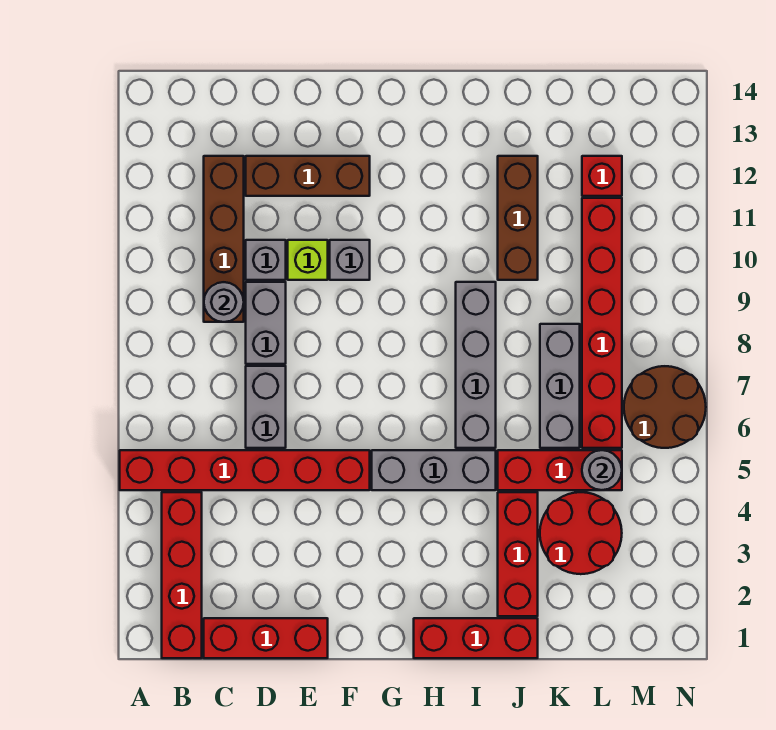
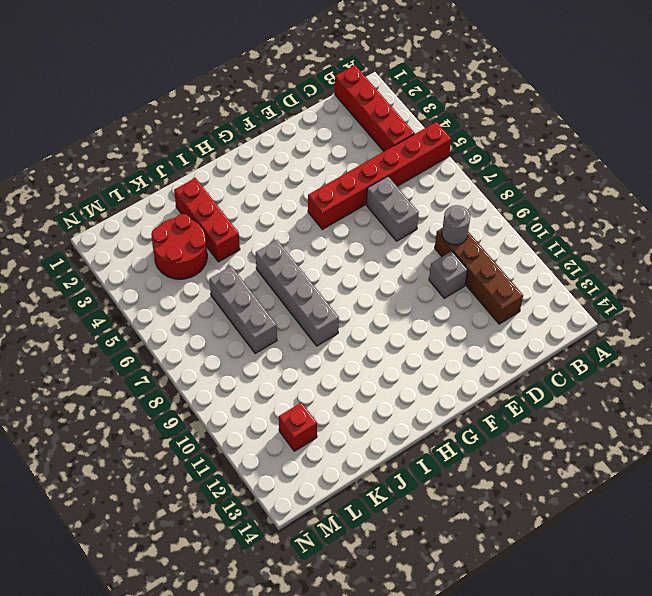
none -> red 1x3 brick [204,618,328,658]
none -> grey 1x2 brick [246,282,286,364]
none -> brown 1x3 brick [246,156,370,196]

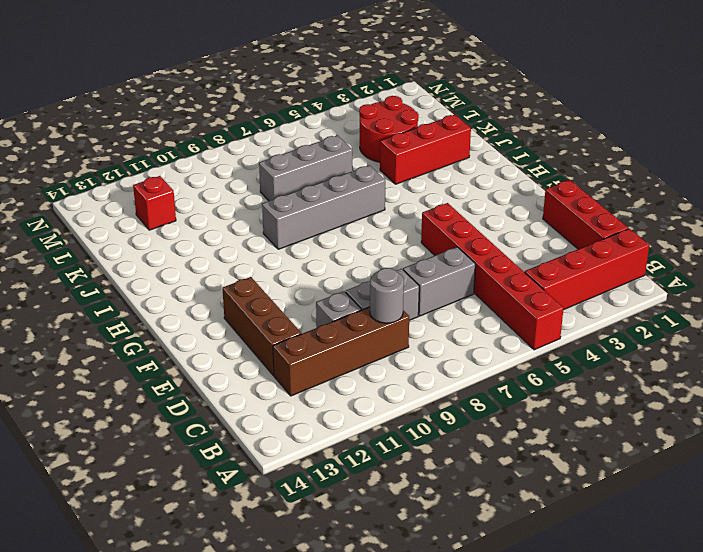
none -> lime 1x1 brick [288,240,328,280]
none -> grey 1x1 brick [330,240,370,280]
none -> grey 1x3 brick [372,450,496,490]

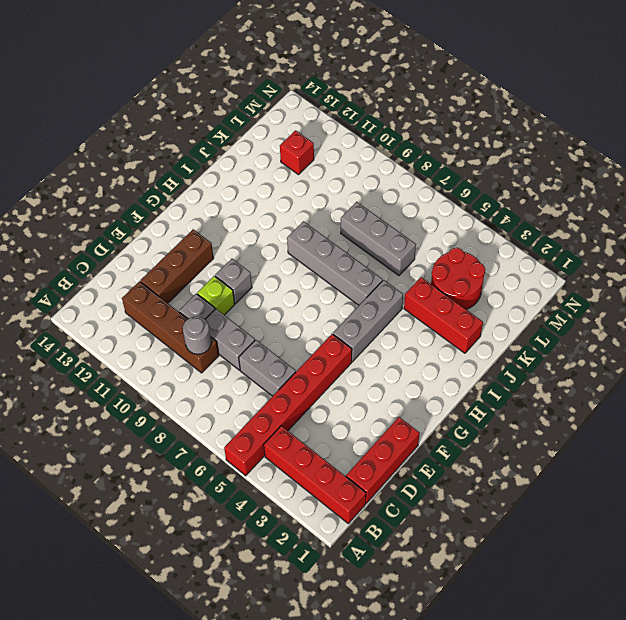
none -> red 1x3 brick [414,618,538,658]
none -> red 1x3 brick [498,450,622,490]
none -> brown 1x3 brick [498,156,538,280]

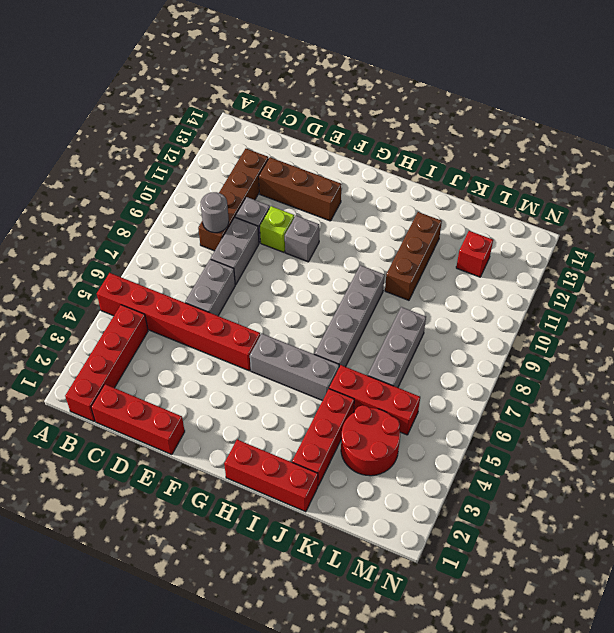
none -> red 1x6 brick [582,198,622,448]
none -> brown 2x2 round brick [624,366,706,448]
none -> grey 1x1 round brick [582,450,622,490]

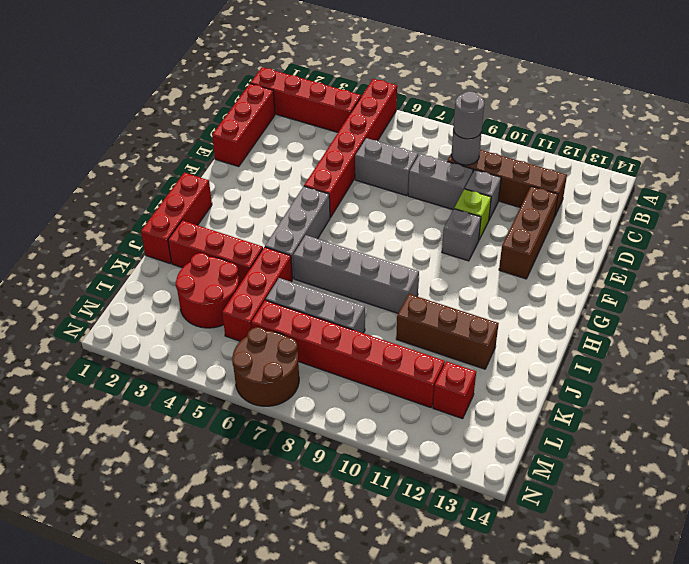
grey 1x1 round brick [453,92,484,139] -> grey 1x1 round brick moved to [582,450,622,490]

